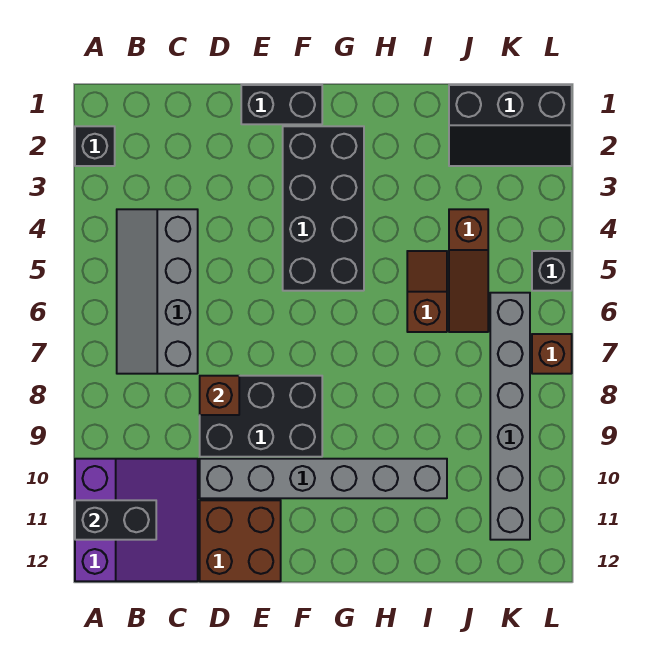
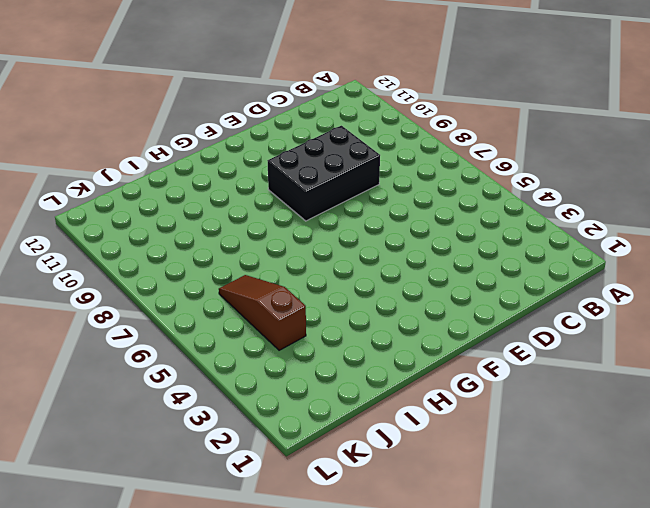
none -> black 1x1 brick [75,126,115,166]
none -> purple 3x3 slope [75,459,198,581]
none -> grey 2x4 slope [117,209,198,374]

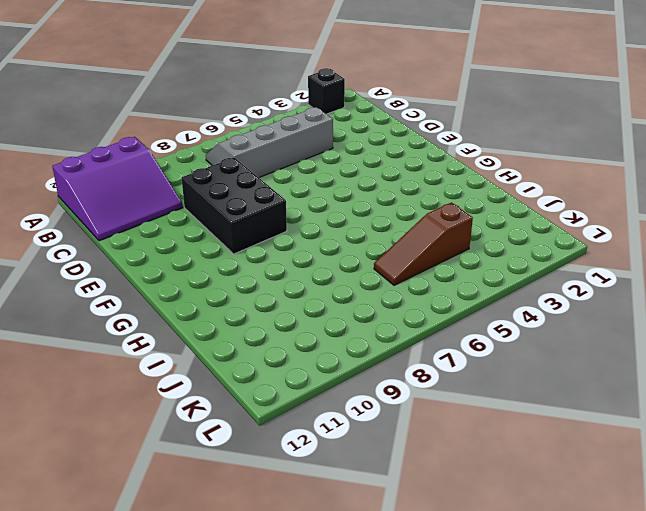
none -> grey 1x6 brick [200,459,447,498]
none -> brown 2x2 brick [200,500,281,581]
none -> black 1x2 brick [241,85,322,124]

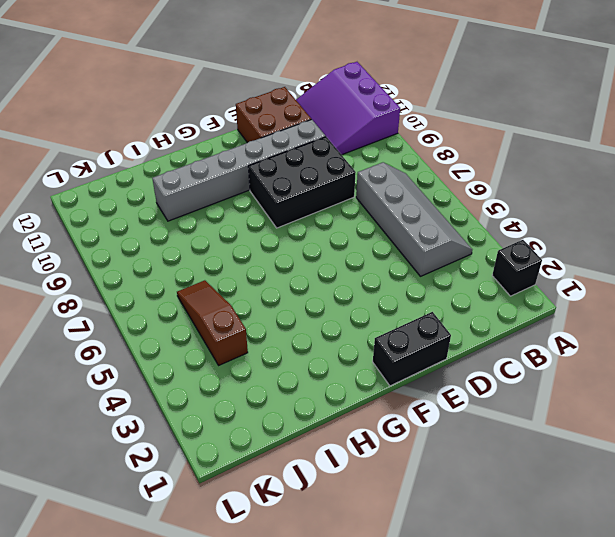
none -> black 2x4 brick [283,126,364,291]
none -> brown 1x2 slope [407,251,447,332]
none -> black 2x3 slope [449,85,572,166]

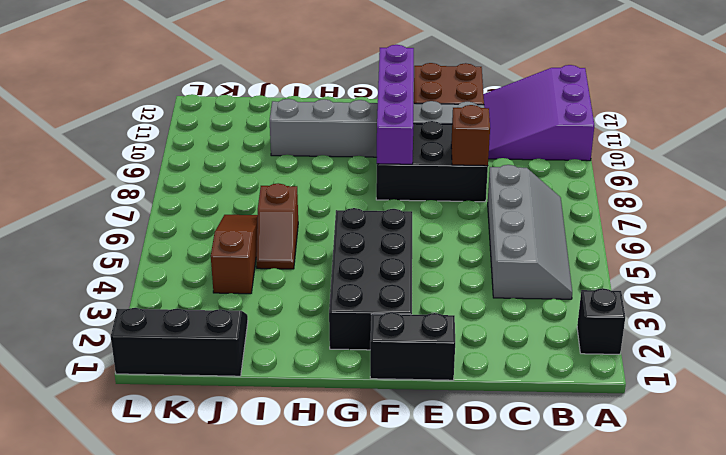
purple 1x4 brick [377,45,414,164] -> none
none -> grey 1x6 brick [490,293,530,540]
none -> black 1x1 brick [532,251,572,291]
none -> brown 1x1 brick [532,334,572,374]

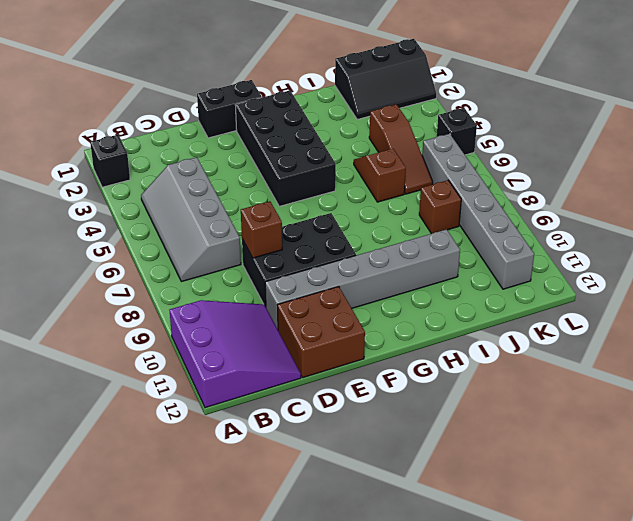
brown 1x1 brick [419,180,461,234] -> brown 1x1 brick moved to [532,334,572,374]
none -> black 1x2 brick [75,500,156,540]

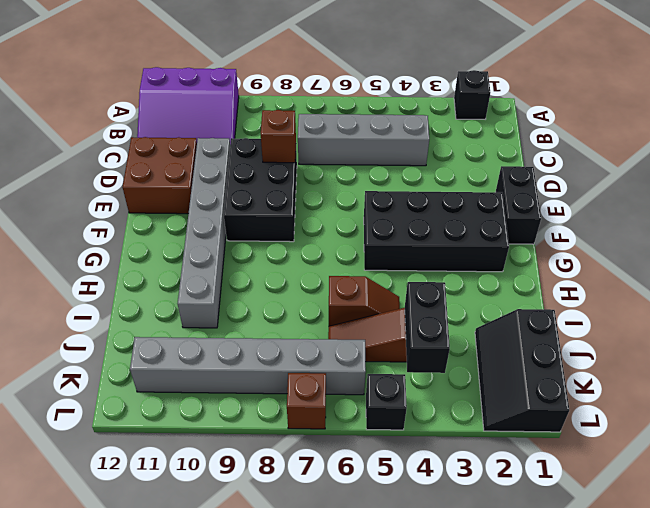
black 1x2 brick [405,282,450,373] -> black 1x2 brick moved to [75,500,156,540]

